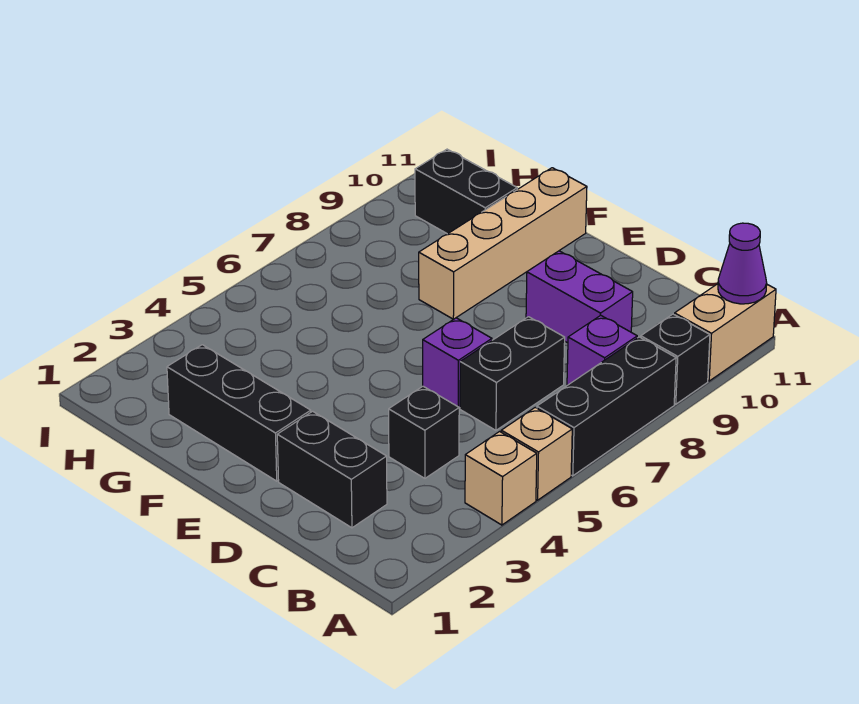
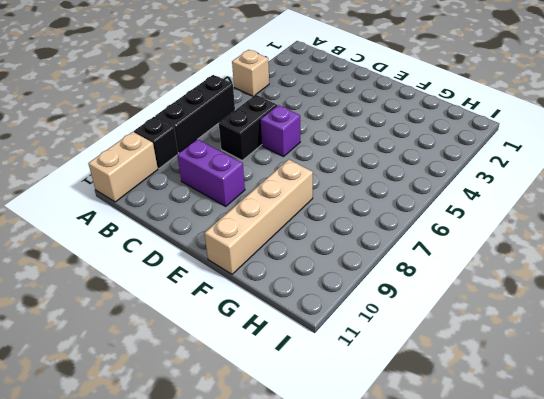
none -> tan 1x1 brick [501,407,572,500]
none -> purple 1x1 brick [567,315,637,385]
none -> black 1x2 brick [277,411,387,528]

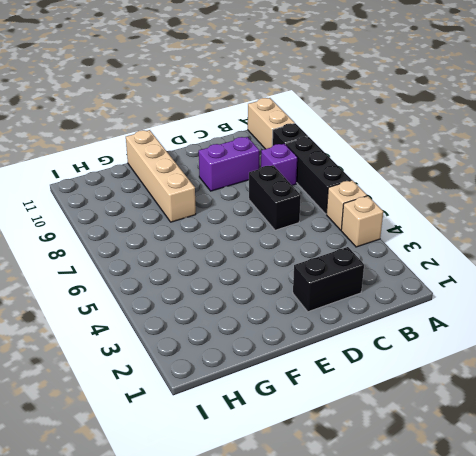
none -> black 1x1 brick [389,386,459,478]
none -> purple 1x1 brick [423,318,492,408]
none -> black 1x3 brick [167,345,311,481]

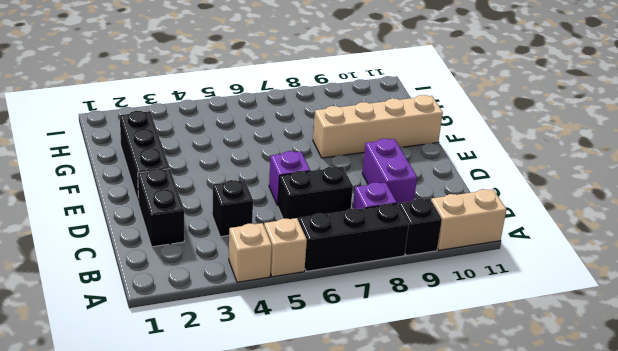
none -> black 1x2 brick [415,149,517,234]
none -> purple 1x1 cone [718,223,767,304]

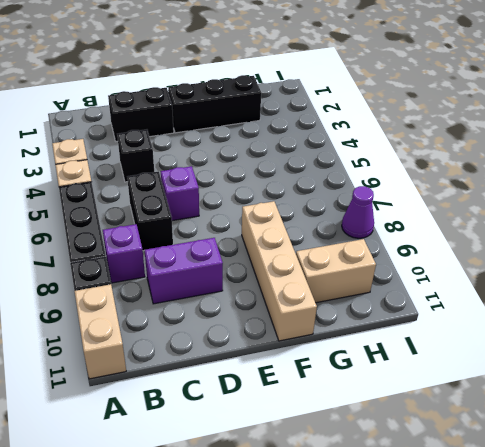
tan 1x2 brick [296,239,376,303] -> black 1x2 brick [415,149,517,234]
purple 1x1 cone [342,186,374,238] -> purple 1x1 cone moved to [718,223,767,304]

